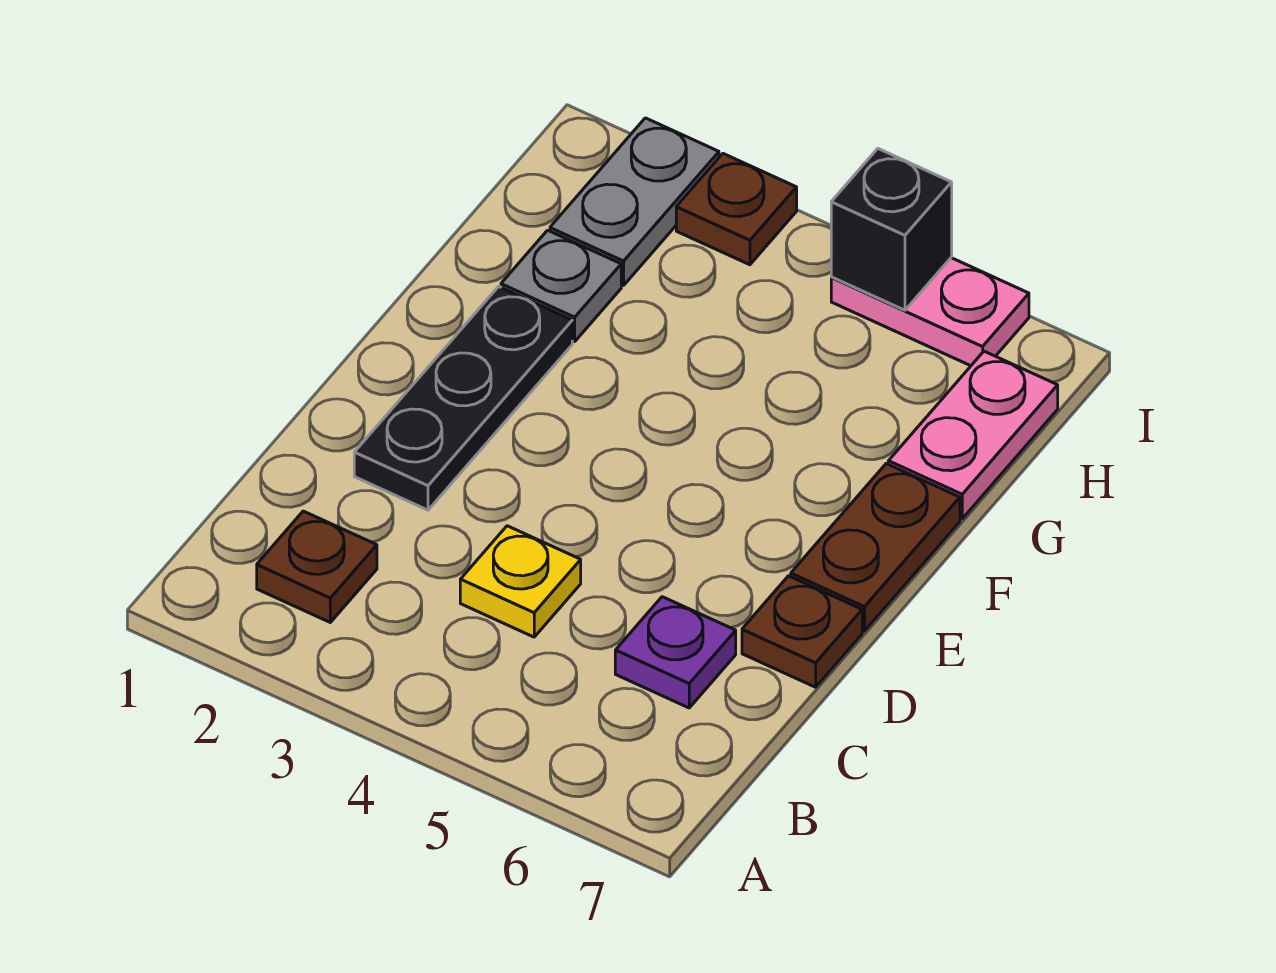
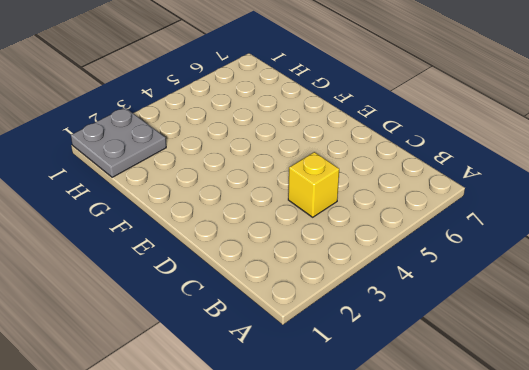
yellow 1x1 brick [288,152,339,217] -> yellow 1x1 plate [460,526,581,637]
grey 2x2 plate [71,107,166,177] -> grey 1x2 plate [550,118,719,285]
none -> brown 1x1 plate [257,511,377,622]
none -> purple 1x1 plate [615,597,736,708]
none -> black 1x3 plate [354,287,572,510]

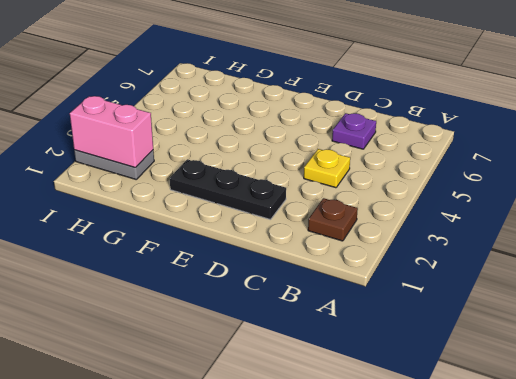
pink 1x2 brick [70,96,153,168] -> none
none -> brown 1x1 plate [742,576,862,687]
none -> brown 1x2 plate [791,464,960,631]
none -> grey 1x1 plate [501,230,621,342]

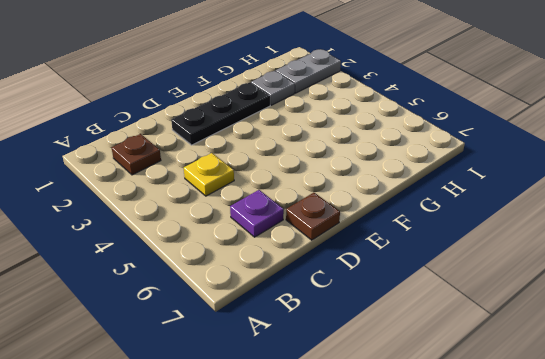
none -> brown 1x2 plate [791,464,960,631]
none -> pink 1x2 plate [888,351,1058,519]
none -> brown 1x1 plate [676,154,797,265]

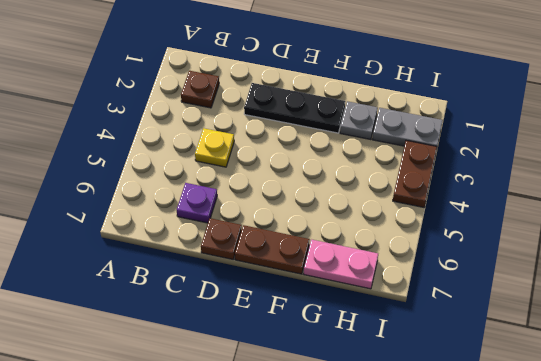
brown 1x2 plate [393,141,437,207] -> brown 1x1 plate [676,154,797,265]
none -> pink 1x2 plate [831,258,1029,366]
none -> black 1x1 brick [831,149,952,310]

